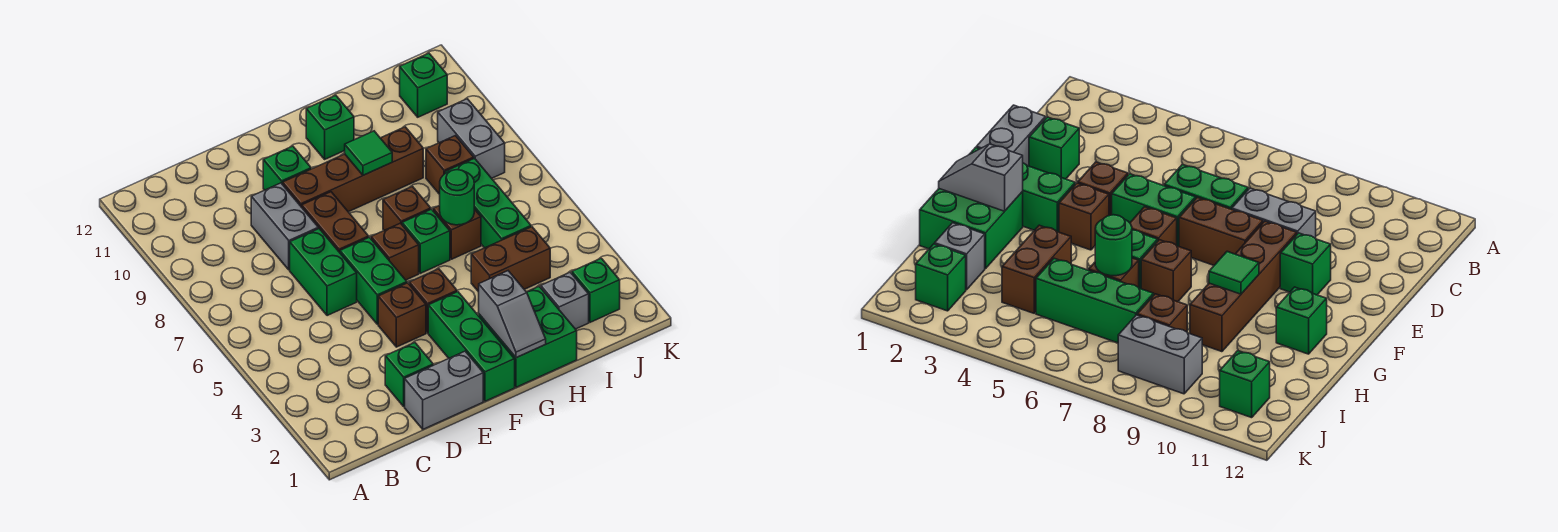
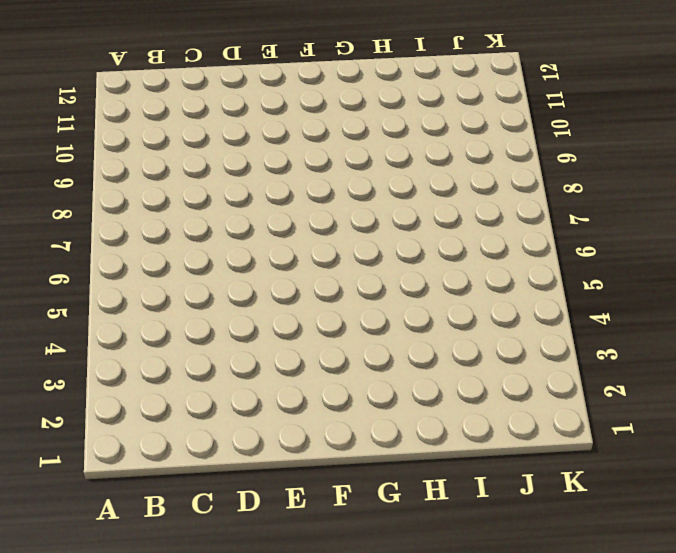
none -> grey 1x2 brick [405,351,483,429]
none -> green 1x1 brick [385,343,433,406]
none -> green 1x2 brick [290,229,357,316]

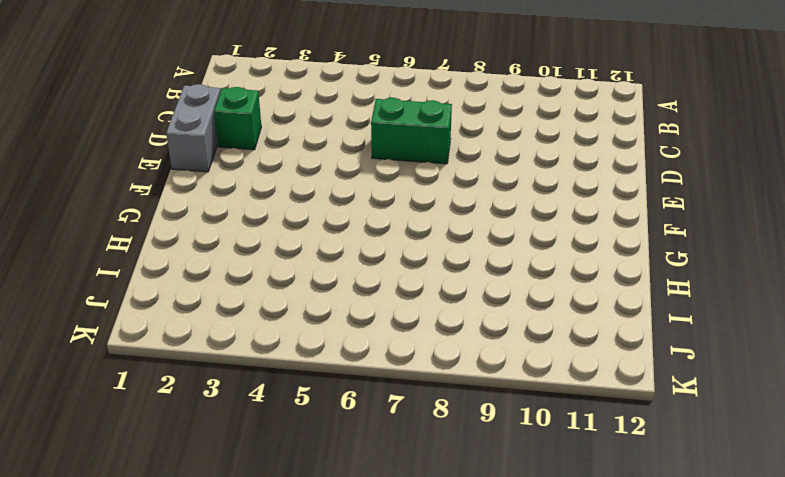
none -> grey 1x2 brick [251,183,318,270]
none -> brown 1x1 brick [378,283,426,347]
none -> green 1x2 brick [340,237,407,324]

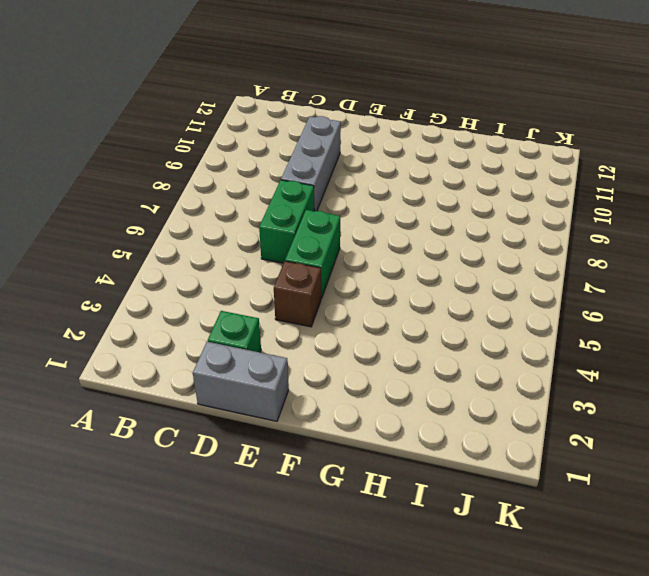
grey 1x3 brick [281,116,341,211] -> grey 1x2 brick [251,183,318,270]
none -> brown 1x2 brick [302,192,369,252]
none -> brown 1x4 brick [283,127,423,212]
none -> green 1x1 brick [263,146,311,190]

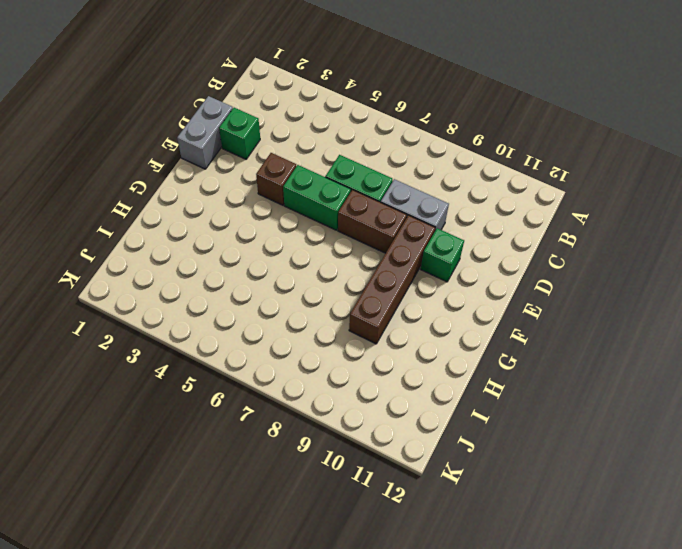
none -> green 1x3 brick [428,292,515,401]
none -> brown 1x1 brick [409,269,457,333]
none -> brown 1x1 brick [371,223,419,280]

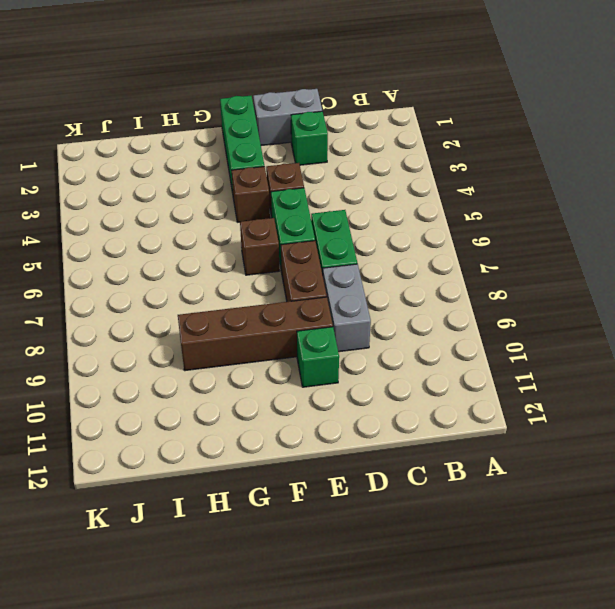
none -> green 2x2 brick [479,287,577,387]
none -> green 1x1 brick [402,209,450,273]
none -> brown 1x1 brick [383,186,431,230]

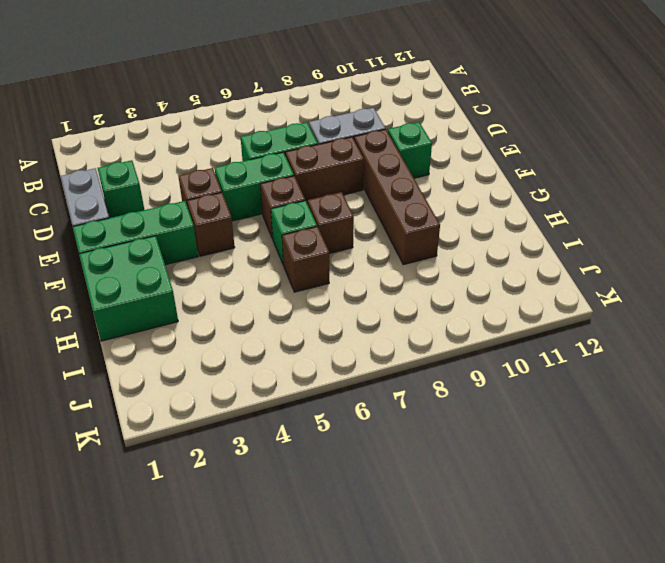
none -> green 1x1 brick [306,95,354,159]
none -> brown 1x2 brick [471,227,550,292]
none -> grey 1x1 brick [541,272,589,329]

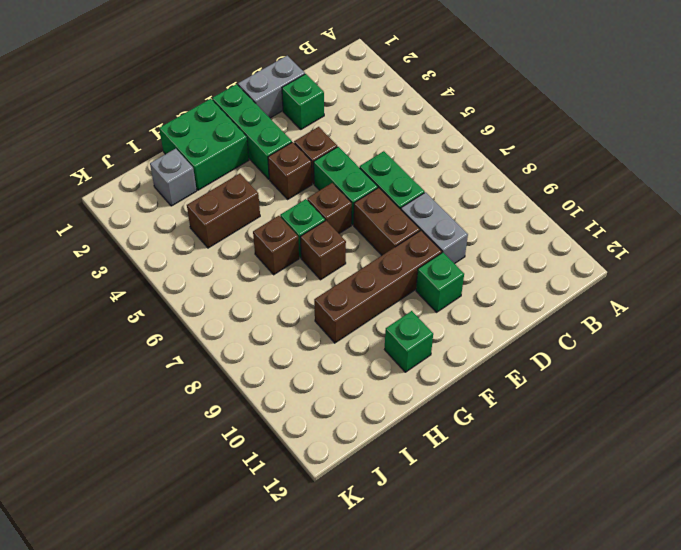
none -> green 1x3 brick [445,158,531,248]
none -> brown 1x1 brick [426,136,474,194]
none -> green 1x1 brick [572,258,620,322]

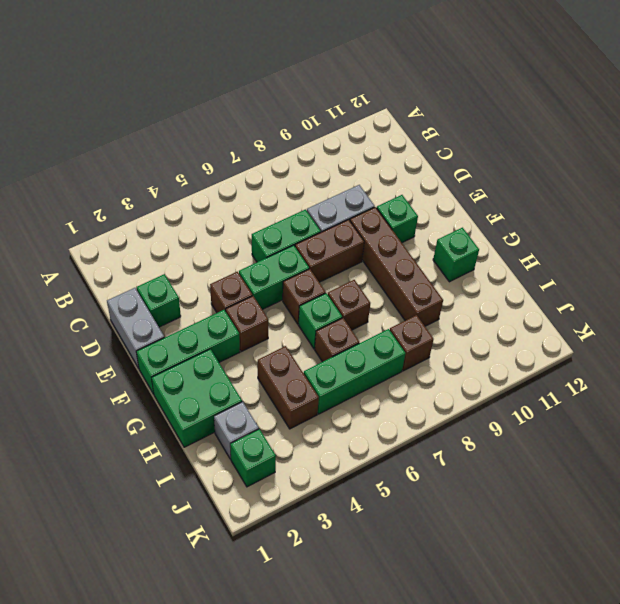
none -> grey 1x2 brick [438,99,505,178]
none -> green 1x1 brick [400,53,447,117]
none -> grey 1x2 slope [479,271,546,358]

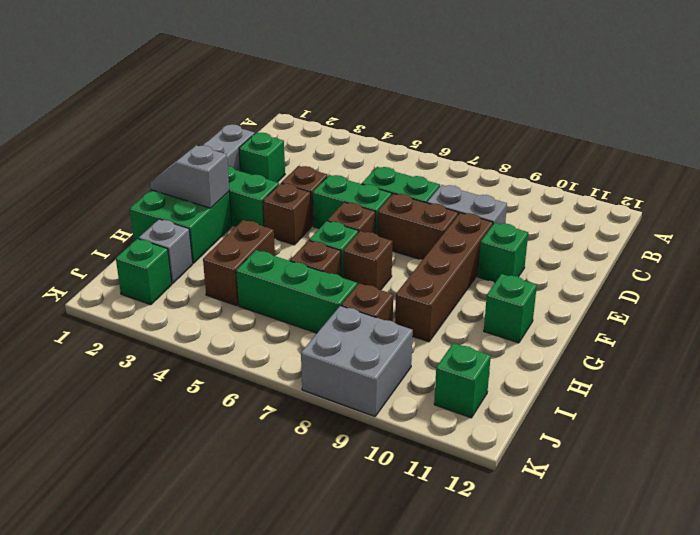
grey 2x2 brick [301,306,413,416] -> grey 1x2 brick [438,99,505,178]
none -> green 1x1 tile [345,131,392,175]
none -> green 1x1 round brick [440,170,474,225]

